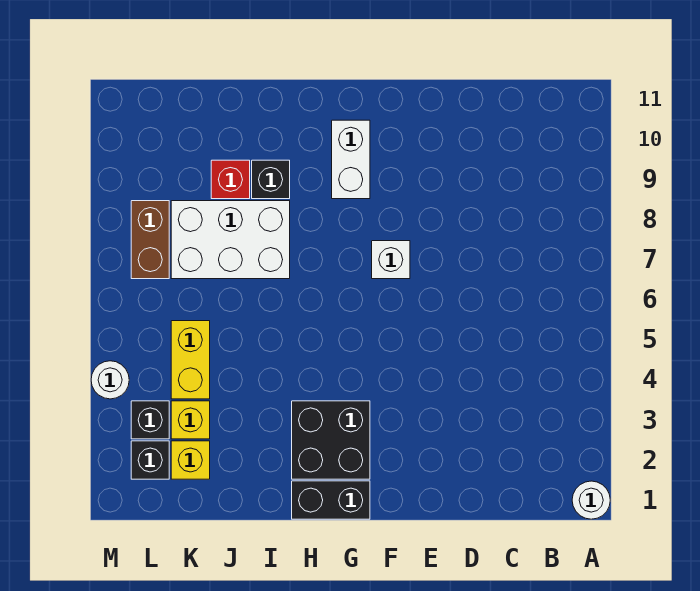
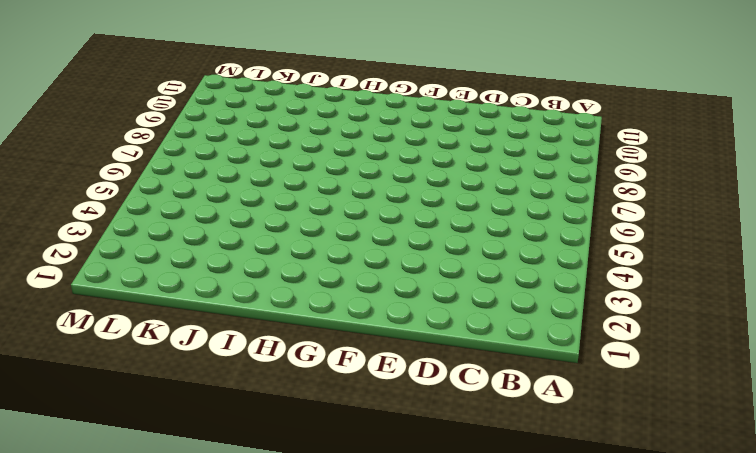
none -> white 1x1 round brick [572,481,610,519]
none -> white 1x1 brick [372,241,410,279]
none -> black 1x2 brick [292,481,370,519]

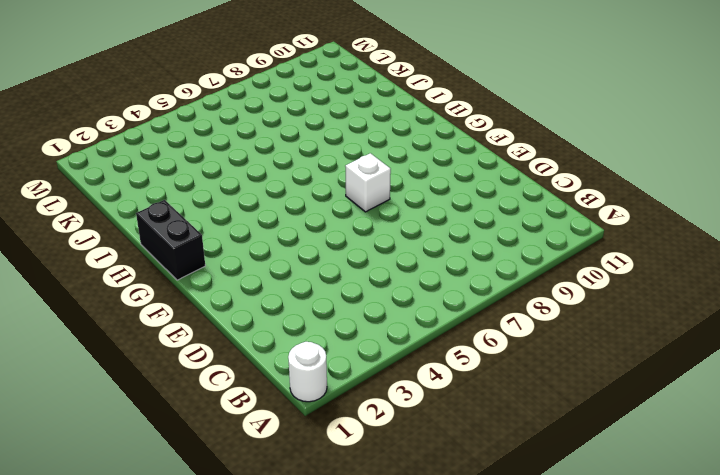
none -> black 2x2 brick [292,401,370,479]
none -> white 1x2 brick [332,120,370,199]
none -> white 2x3 brick [171,201,290,279]

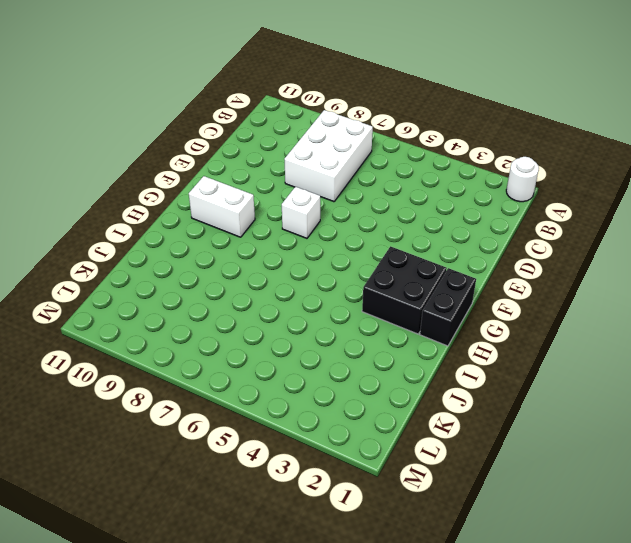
white 2x3 brick [285,110,373,202] -> white 2x3 brick moved to [171,201,290,279]
none -> black 1x1 brick [252,160,290,199]
none -> red 1x1 brick [211,160,250,199]
none -> yellow 1x1 brick [171,441,210,479]

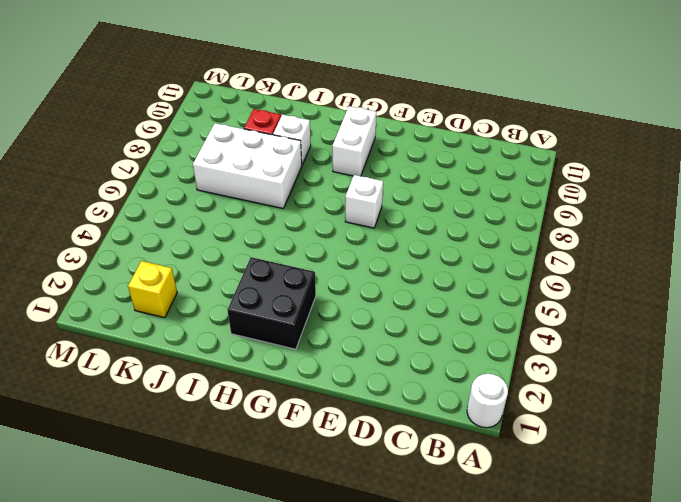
white 1x1 brick [273,115,311,164] -> black 1x1 brick [252,160,290,199]
none -> black 1x2 brick [292,481,370,519]
none -> yellow 1x1 brick [171,401,210,439]
none -> yellow 1x2 brick [171,321,210,399]

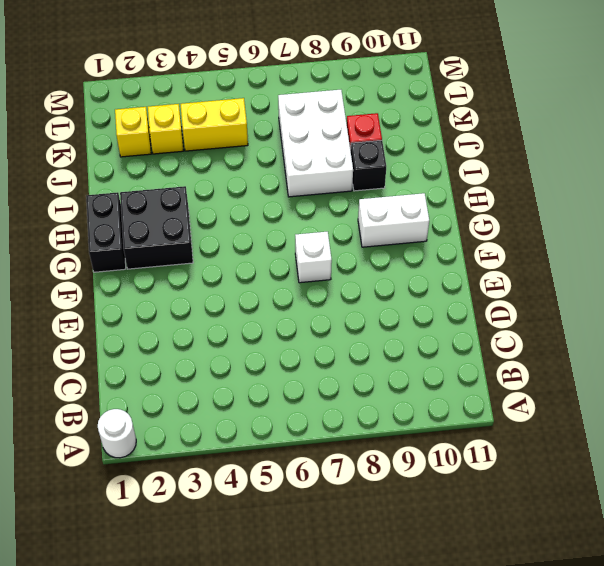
none -> black 1x1 brick [131,441,169,479]
none -> black 1x1 brick [131,401,169,439]
none -> brown 1x2 brick [131,201,169,279]

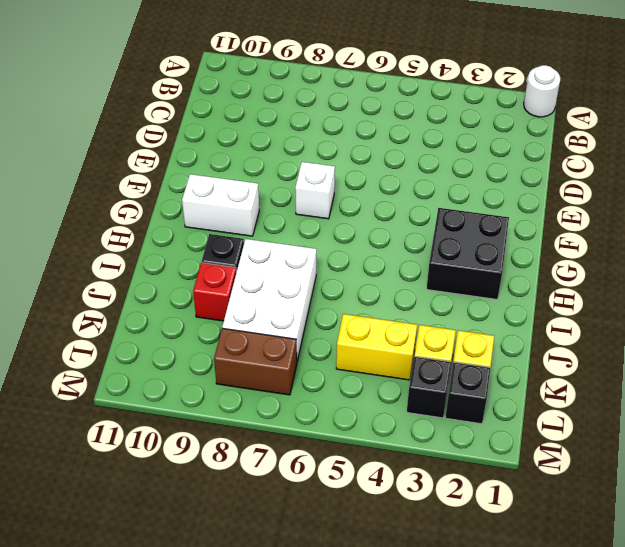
none -> black 1x2 brick [292,481,370,519]
none -> white 1x1 round brick [91,361,129,399]

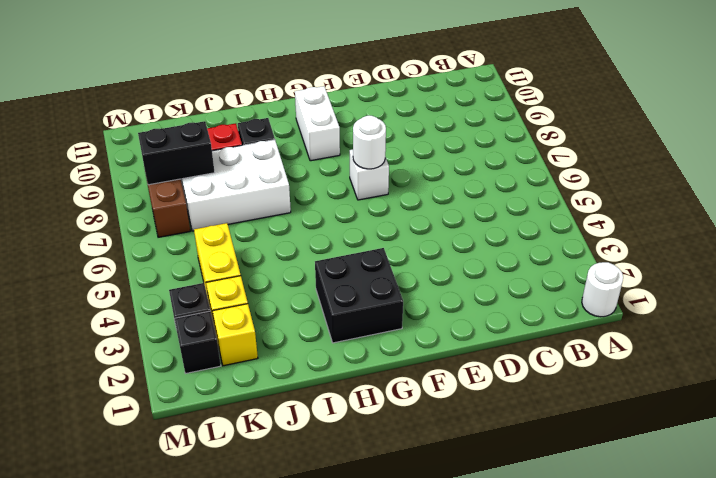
white 1x1 round brick [353,116,386,169] -> white 1x1 round brick moved to [91,361,129,399]
black 1x2 brick [138,121,215,185] -> black 1x2 brick moved to [292,481,370,519]

